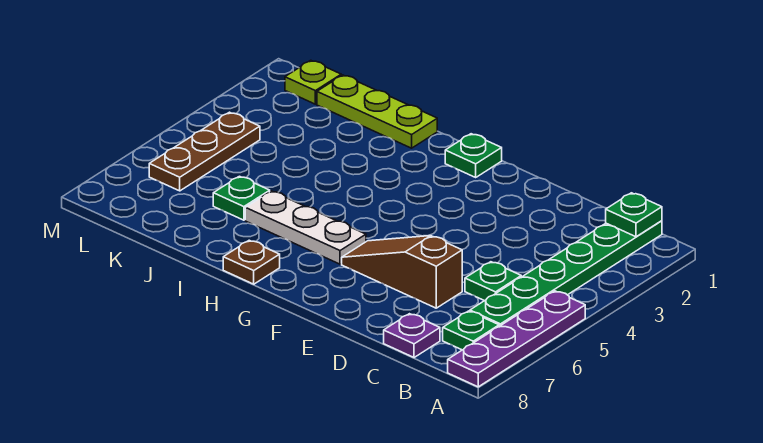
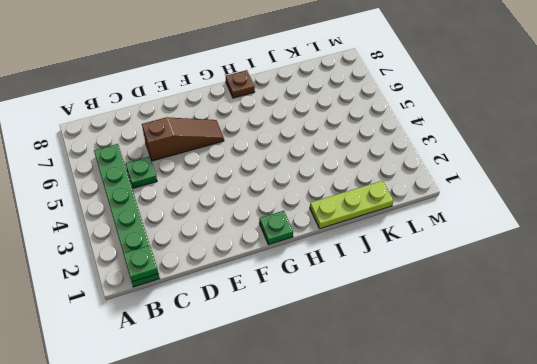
none -> purple 1x4 plate [448,291,585,387]
none -> green 1x1 plate [443,311,499,350]
none -> purple 1x1 plate [384,314,440,358]

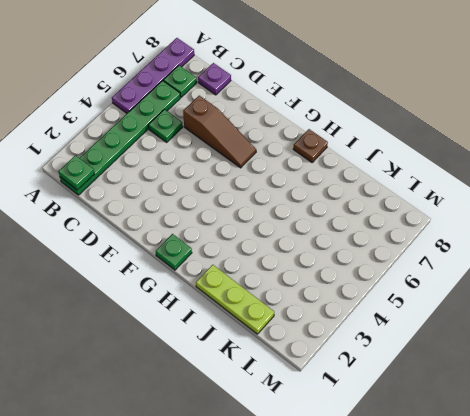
none -> white 1x3 plate [245,191,366,264]
none -> green 1x1 plate [213,176,270,220]
none -> lime 1x1 plate [285,60,341,104]

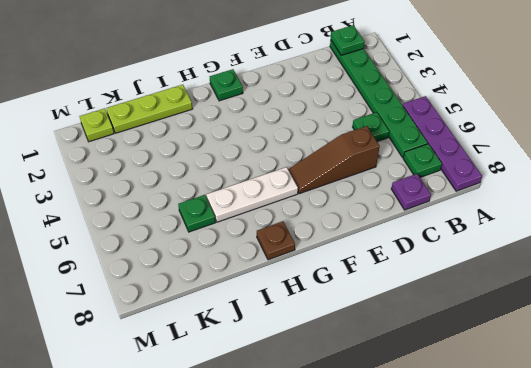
none -> brown 1x3 plate [149,112,260,191]

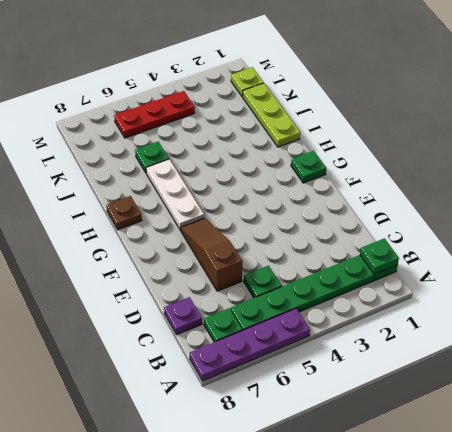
red 1x3 plate [114,91,195,138] -> brown 1x3 plate [149,112,260,191]

